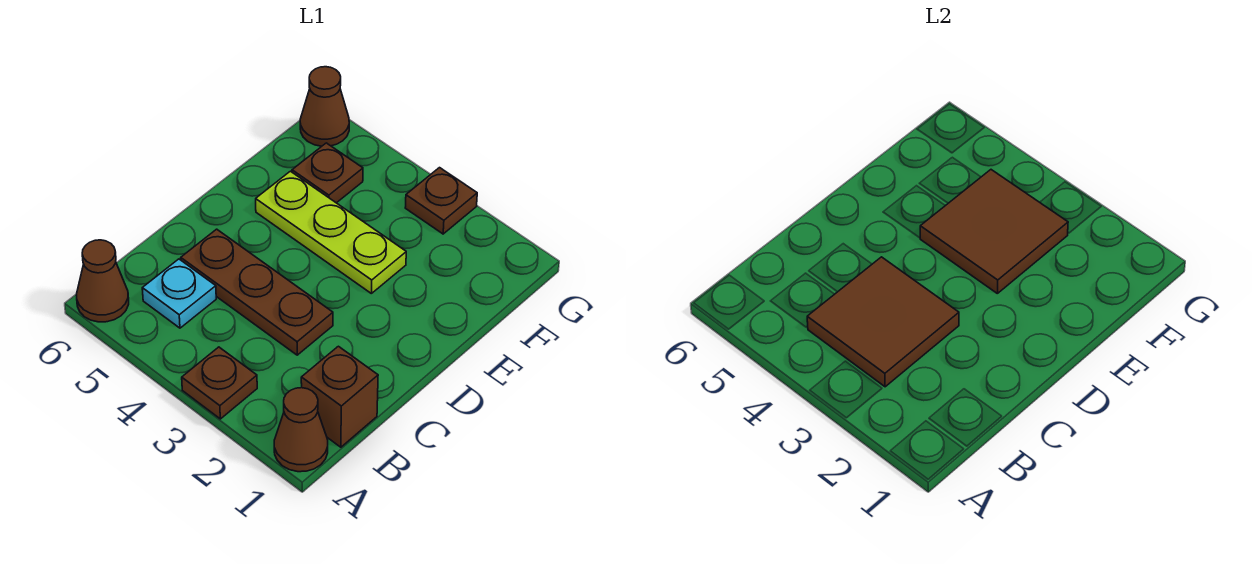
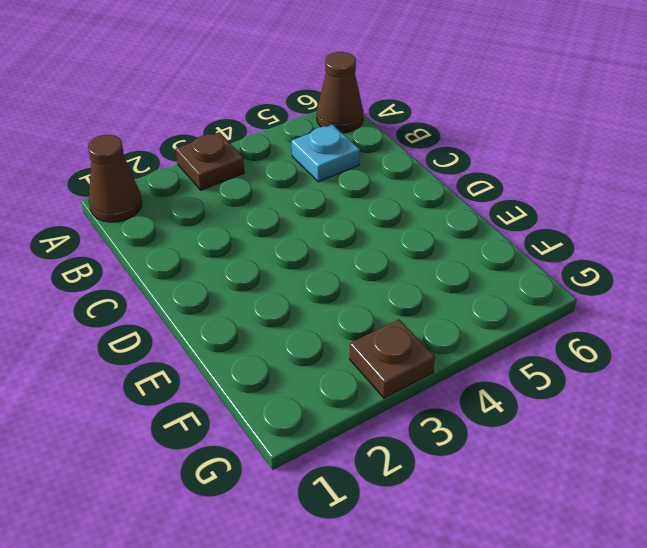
none -> brown 1x1 brick [301,346,378,447]
none -> brown 1x3 plate [181,229,333,355]
none -> lime 1x3 plate [256,171,406,293]

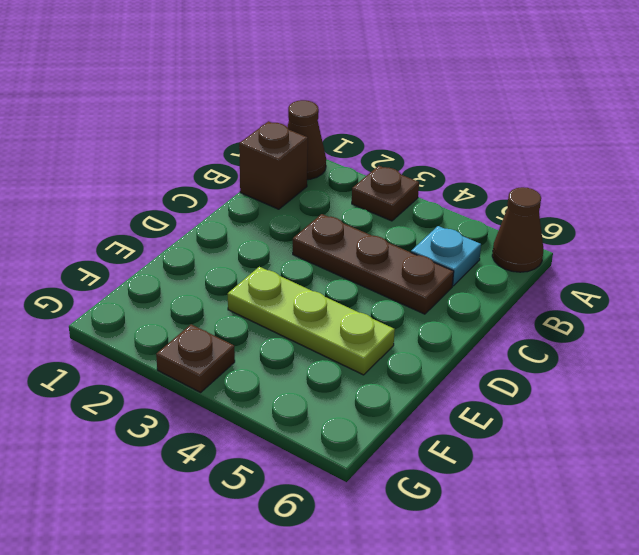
none -> brown 1x1 plate [292,143,363,203]
none -> brown 1x1 cone [300,67,349,146]
none -> brown 2x2 tile [807,257,959,387]

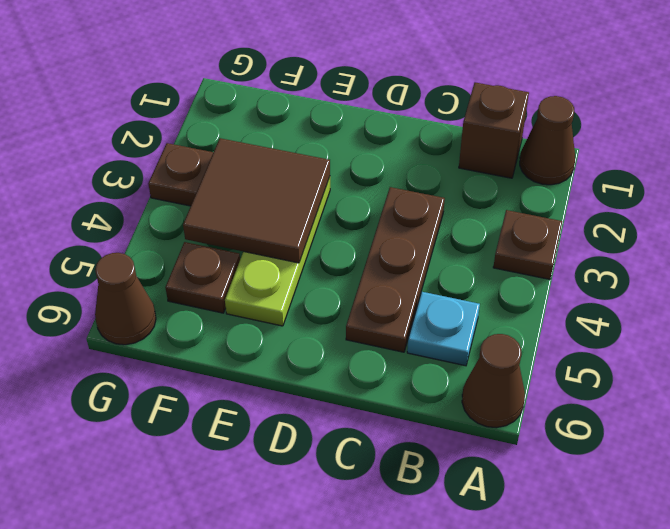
none -> brown 2x2 tile [807,257,959,387]

